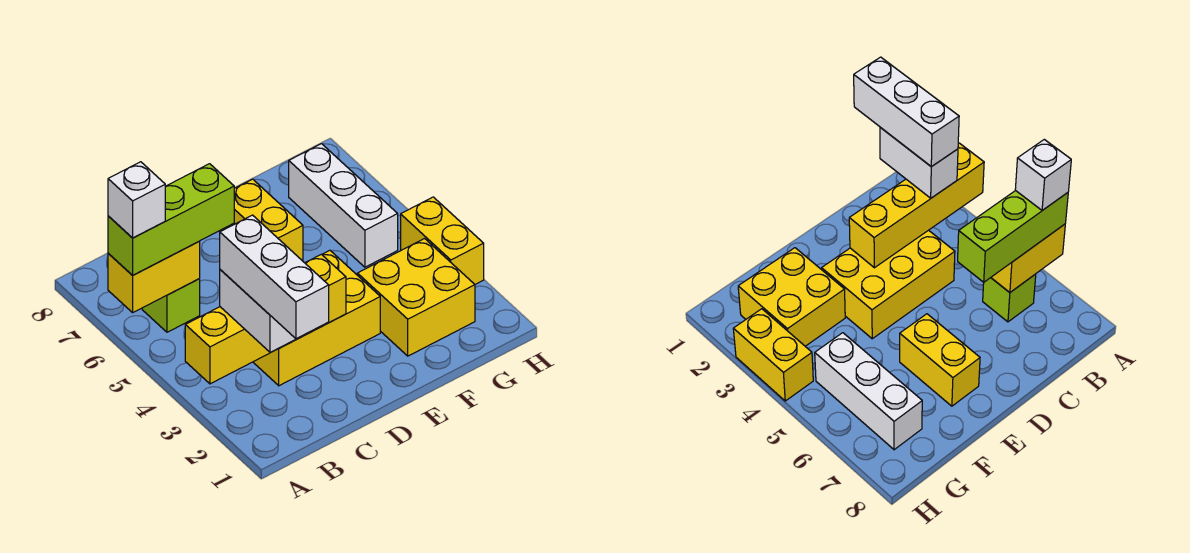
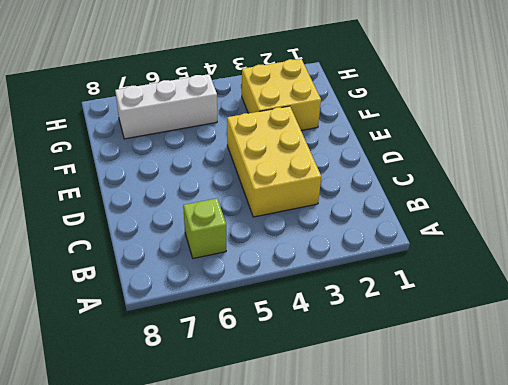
none -> yellow 1x2 brick [220,179,303,261]
none -> yellow 1x2 brick [401,197,484,284]
none -> yellow 1x4 brick [185,254,346,384]

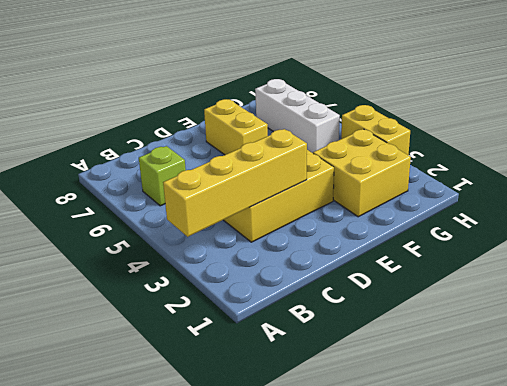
none -> yellow 1x2 brick [108,241,200,313]
none -> lime 1x3 brick [108,164,234,275]
none -> white 1x2 brick [220,270,296,353]

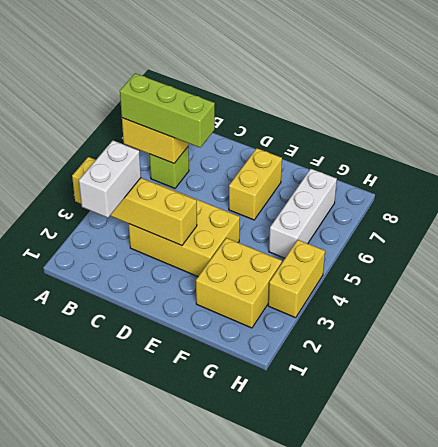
none -> white 1x1 brick [108,162,165,238]
none -> white 1x3 brick [220,215,329,339]

